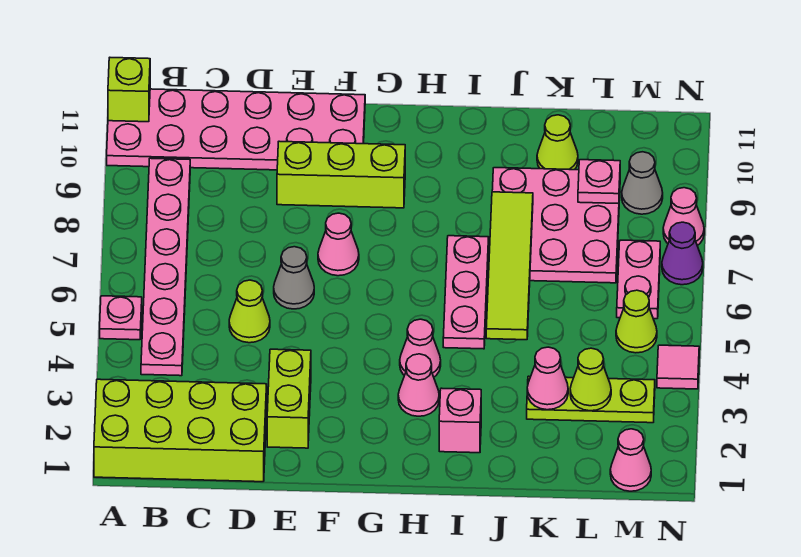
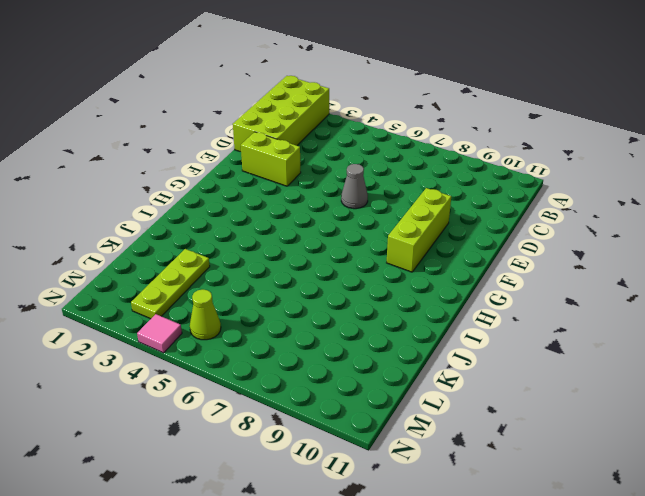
none -> pink 1x1 plate [100,296,142,340]
none -> pink 2x6 plate [107,89,365,170]
none -> pink 1x6 plate [141,158,190,376]

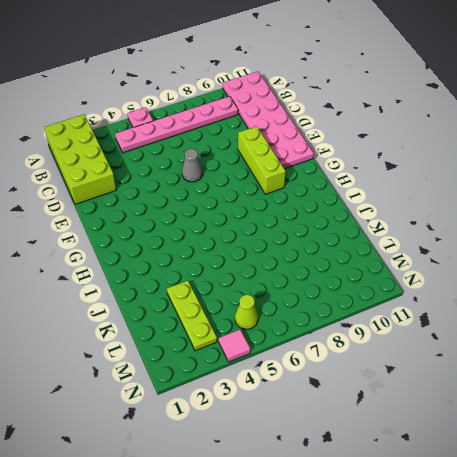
none -> lime 1x1 cone [229,280,270,343]
none -> lime 1x2 brick [267,349,311,448]
none -> pink 1x1 cone [318,213,359,276]

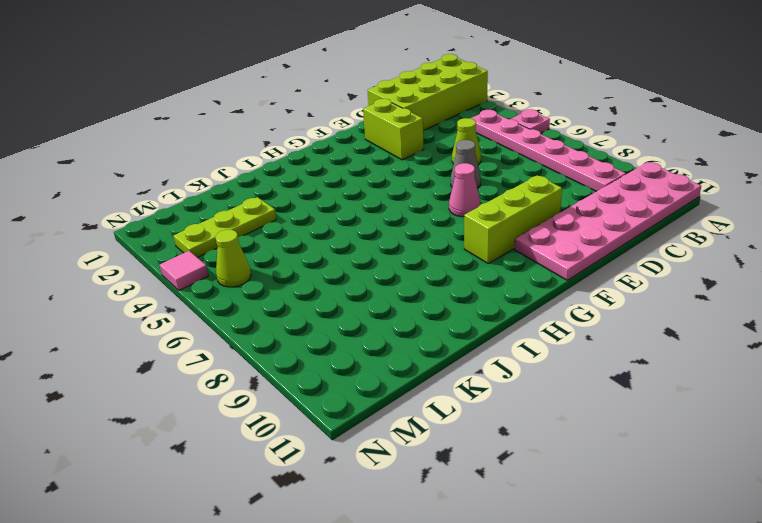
none -> pink 1x1 cone [398,354,439,416]
none -> pink 1x1 cone [400,319,441,377]
none -> pink 1x1 brick [439,388,481,453]

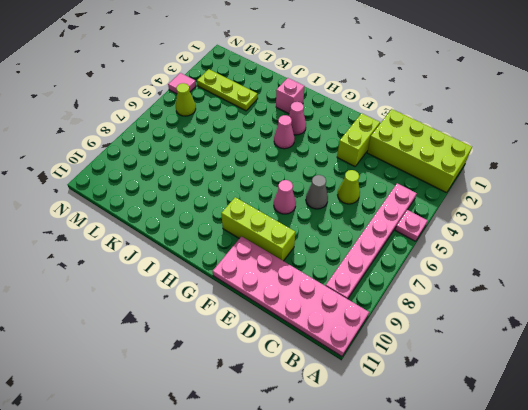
none -> pink 1x3 plate [443,236,489,349]
none -> pink 3x3 plate [492,168,620,283]
none -> lime 1x1 cone [537,115,578,170]

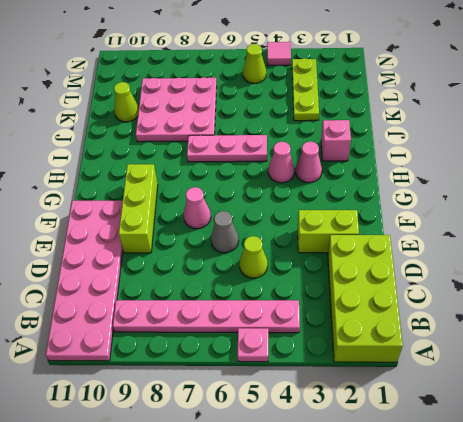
none -> pink 1x1 cone [610,429,651,491]
none -> pink 1x2 plate [617,240,660,319]
none -> grey 1x1 cone [622,152,663,214]

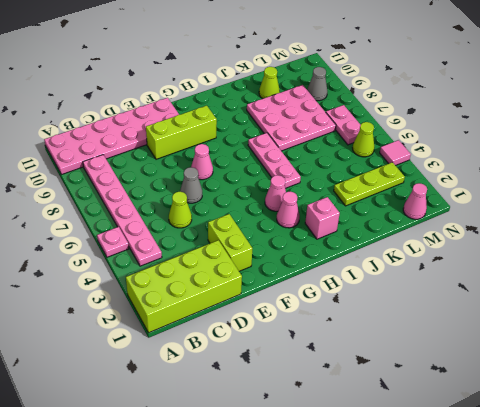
none -> purple 1x1 cone [662,222,703,285]
none -> pink 1x1 cone [663,188,704,246]
none -> lime 1x1 brick [108,58,150,122]

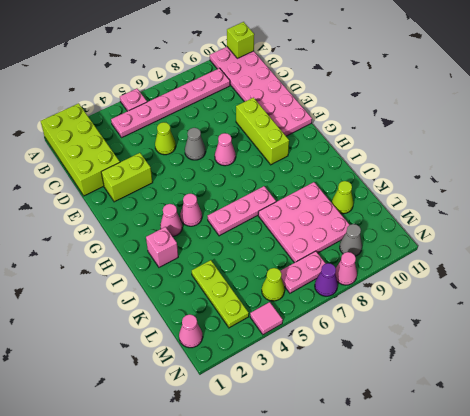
none -> lime 1x4 tile [486,192,533,340]
none -> pink 1x1 cone [527,347,568,410]
none -> lime 1x1 cone [570,348,611,411]

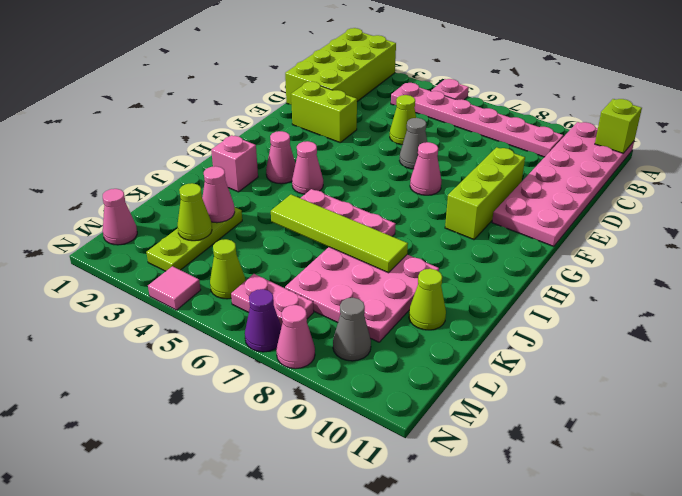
none -> pink 1x1 plate [578,160,620,204]

